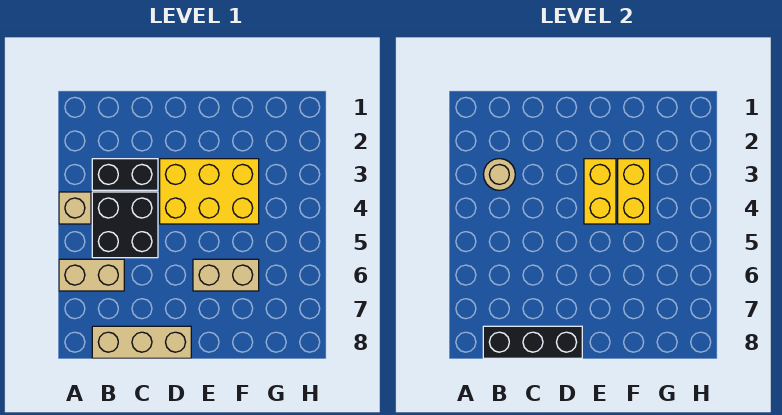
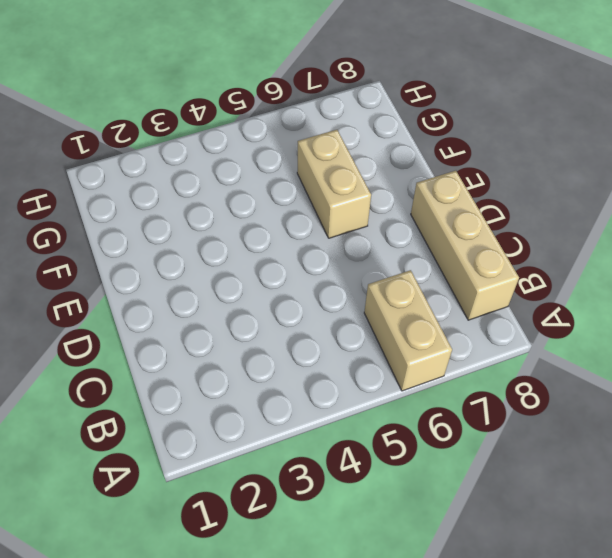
none -> tan 1x1 brick [59,192,91,224]
none -> black 1x2 brick [92,159,158,190]

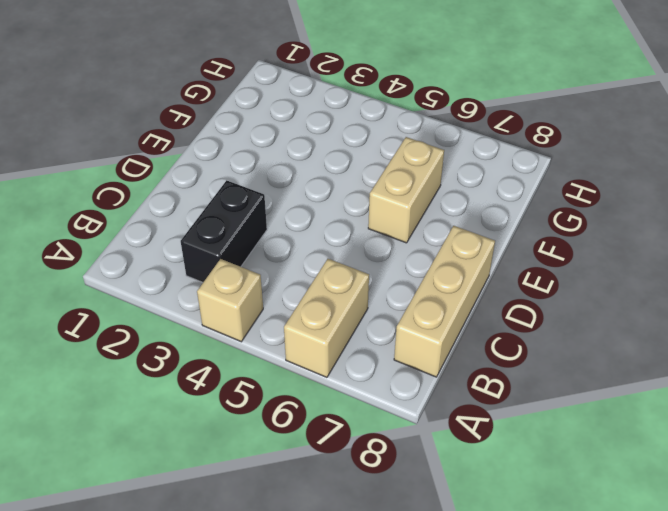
none -> black 2x2 brick [92,192,158,258]
none -> yellow 2x3 brick [160,159,259,224]

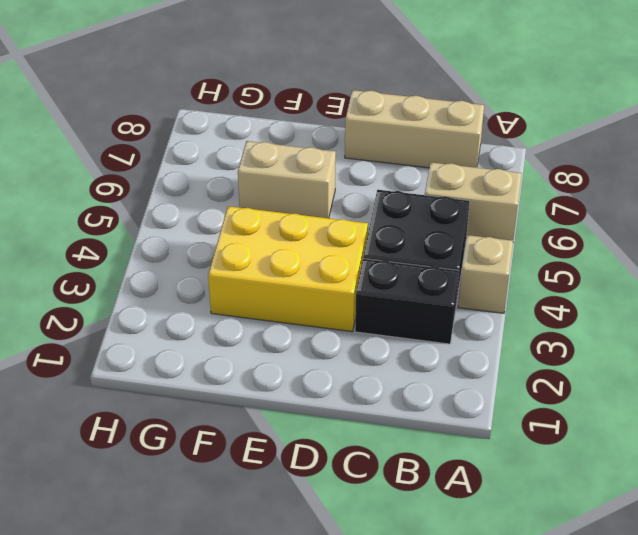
none -> tan 1x1 round brick [484,159,515,190]
none -> black 1x3 brick [483,326,582,358]

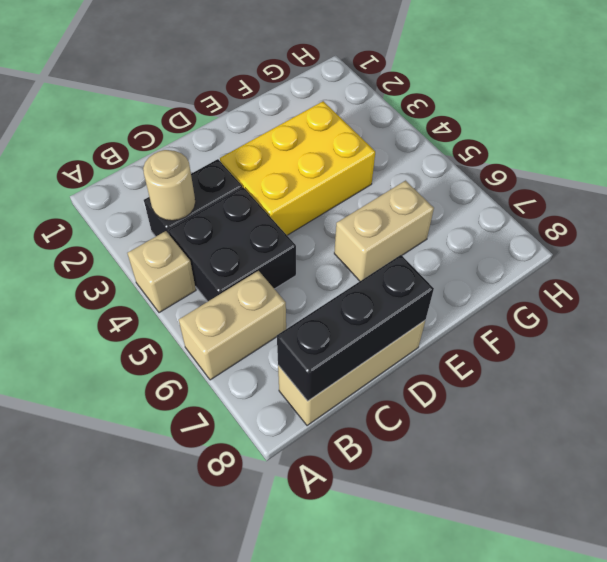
none -> yellow 1x2 brick [584,159,616,224]
none -> yellow 1x2 brick [618,159,650,224]

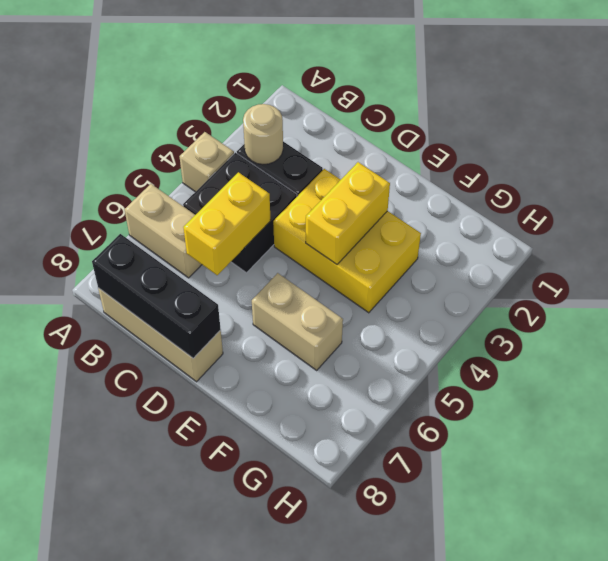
yellow 1x2 brick [183,172,271,275] -> yellow 1x2 brick moved to [618,159,650,224]

